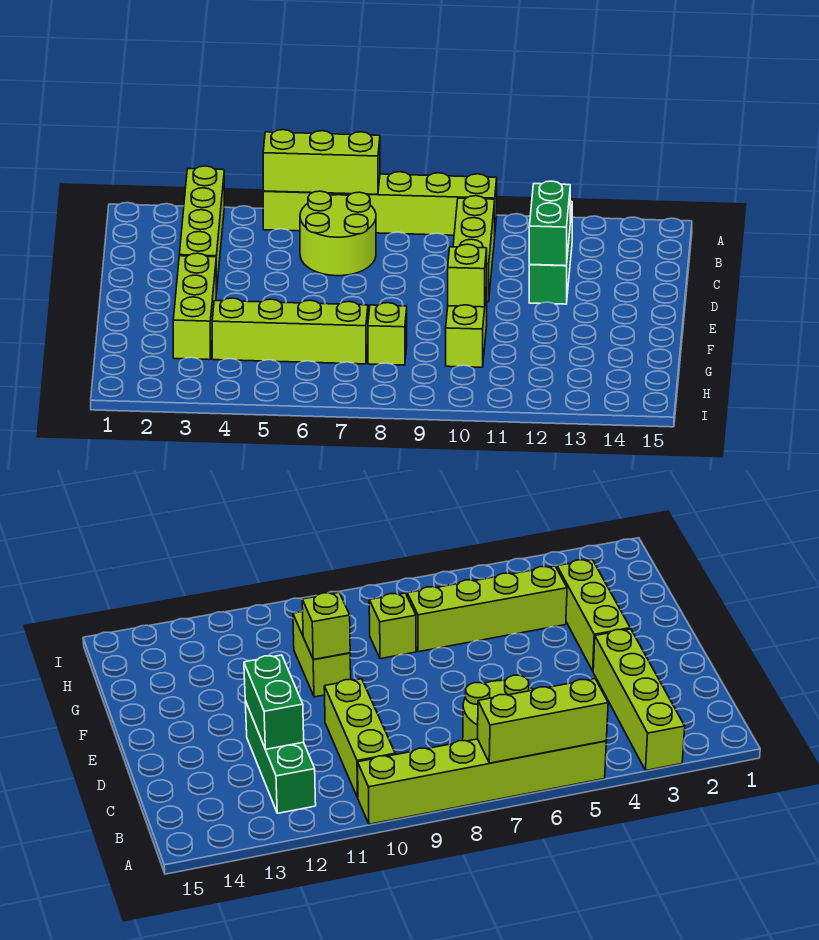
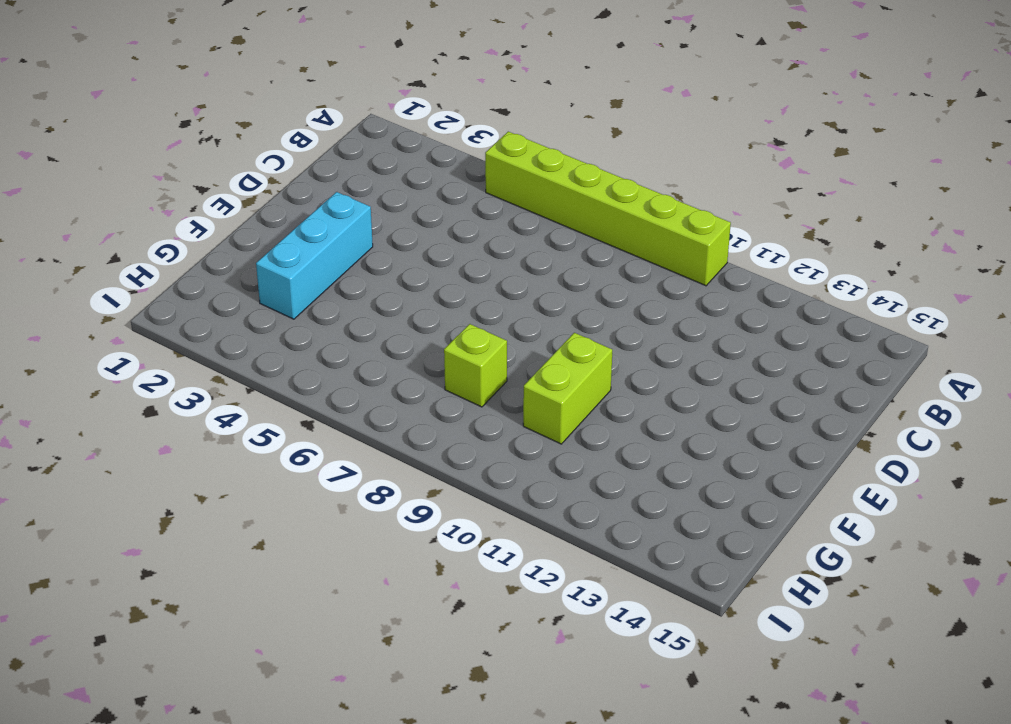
cyan 1x3 brick [256,192,373,319] -> lime 1x3 brick [173,253,216,360]
none -> lime 1x4 brick [179,166,224,293]
none -> lime 2x2 round brick [300,191,376,276]
none -> lime 1x3 brick [453,196,495,302]

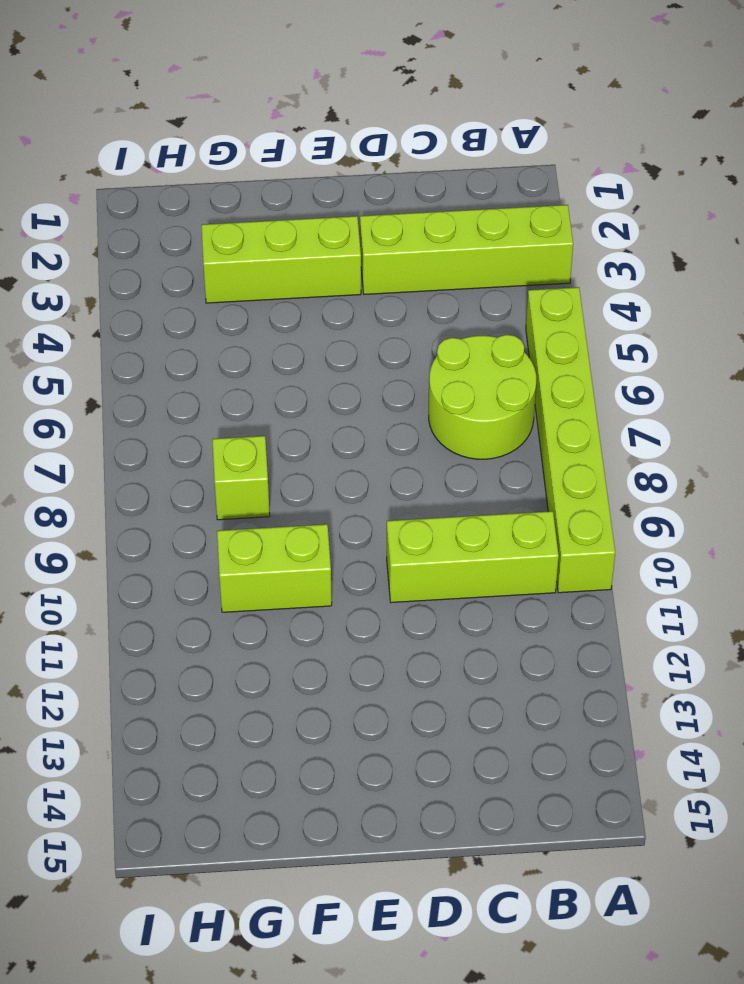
none -> green 1x3 brick [529,201,572,304]
none -> lime 1x4 brick [212,298,368,364]
none -> lime 1x3 brick [263,130,380,194]

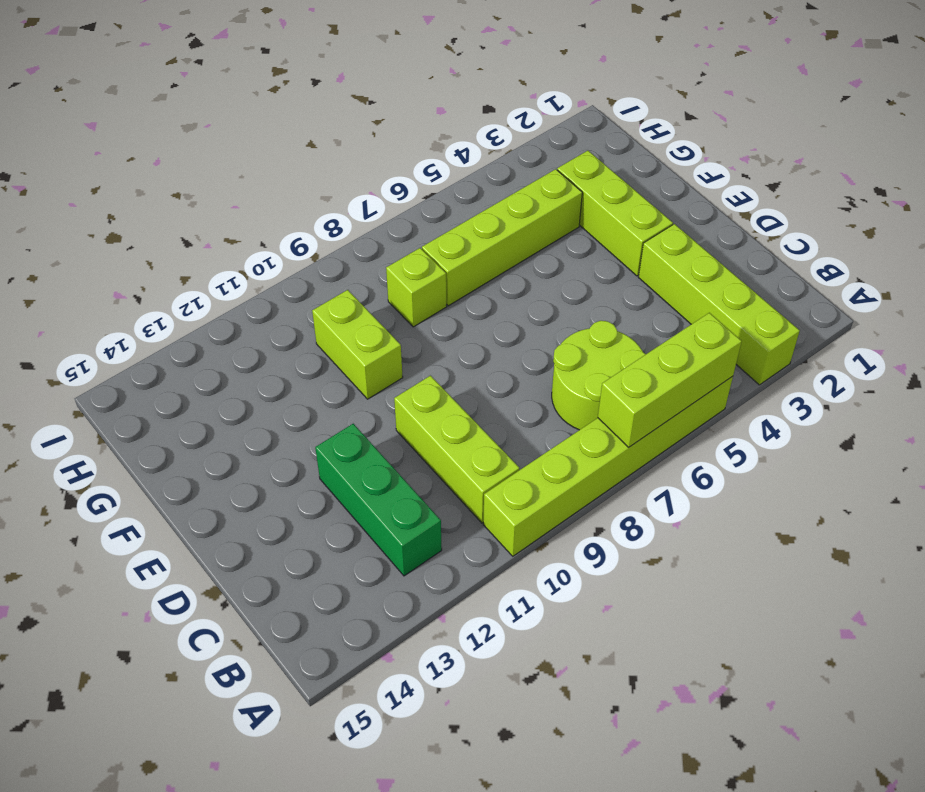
none -> green 1x2 brick [529,181,570,266]
none -> lime 1x1 brick [448,244,487,307]

